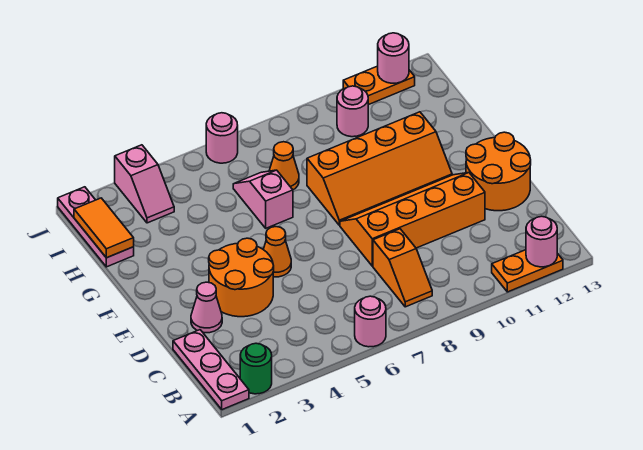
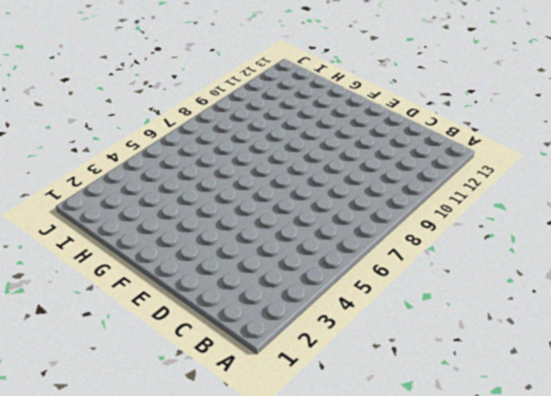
none -> pink 1x3 plate [173,330,249,410]
none -> green 1x1 round brick [240,343,272,394]
none -> pink 1x1 round brick [355,296,386,347]

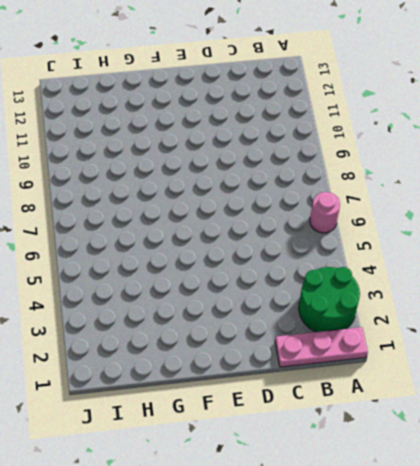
green 2x2 round brick [299,267,360,332] -> green 1x1 round brick [240,343,272,394]
none -> orange 1x2 plate [492,250,563,292]
none -> orange 1x2 slope [373,229,432,307]
none -> pink 1x1 cone [191,282,222,333]

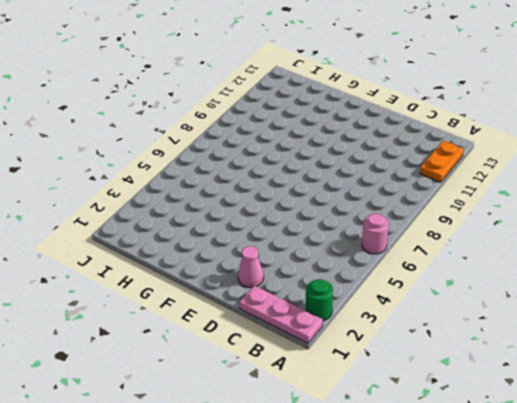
none -> orange 1x2 slope [373,229,432,307]
none -> orange 2x2 round brick [209,238,274,317]
none -> orange 2x4 slope [340,173,485,266]

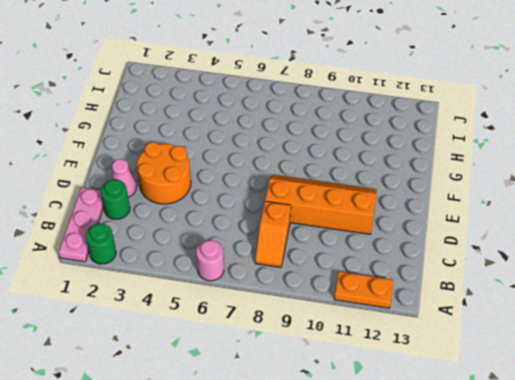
green 1x1 round brick [101,180,130,219] -> none
none -> orange 2x2 round brick [466,132,531,211]
none -> orange 1x1 cone [263,227,291,277]
none -> orange 2x4 slope [307,112,452,225]

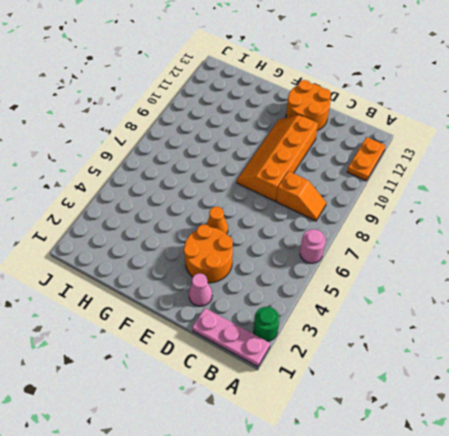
none -> orange 2x4 slope [307,112,452,225]
none -> pink 1x2 slope [233,170,293,228]
none -> pink 1x3 plate [58,187,134,267]

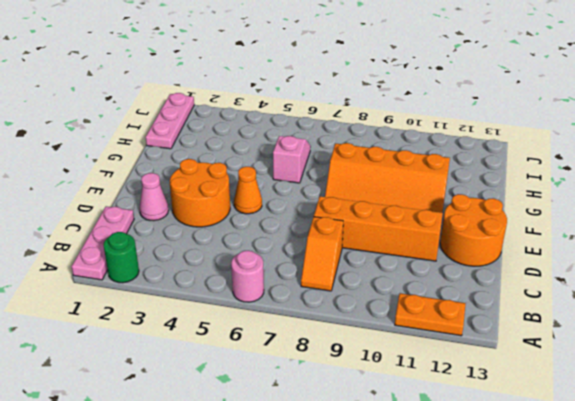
none -> orange 1x1 cone [269,142,299,190]
none -> pink 1x2 slope [115,145,174,223]
none -> pink 1x1 round brick [337,86,368,137]

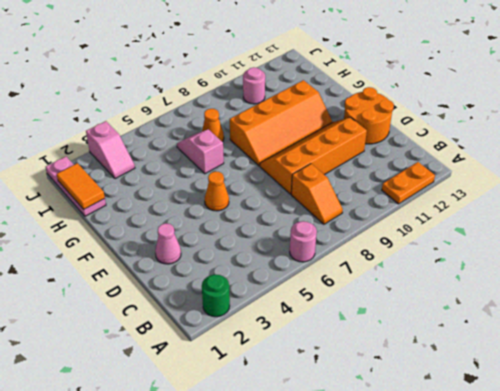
none -> pink 1x3 plate [173,330,249,410]
none -> orange 2x2 round brick [209,238,274,317]
none -> pink 1x1 round brick [206,113,238,163]

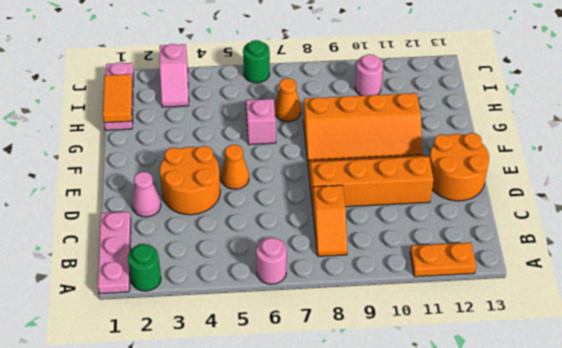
green 1x1 round brick [243,40,270,83] -> pink 1x1 round brick [206,113,238,163]
none -> orange 1x2 plate [343,66,415,105]
none -> pink 1x1 round brick [526,216,557,267]
none -> pink 1x1 round brick [378,33,409,83]

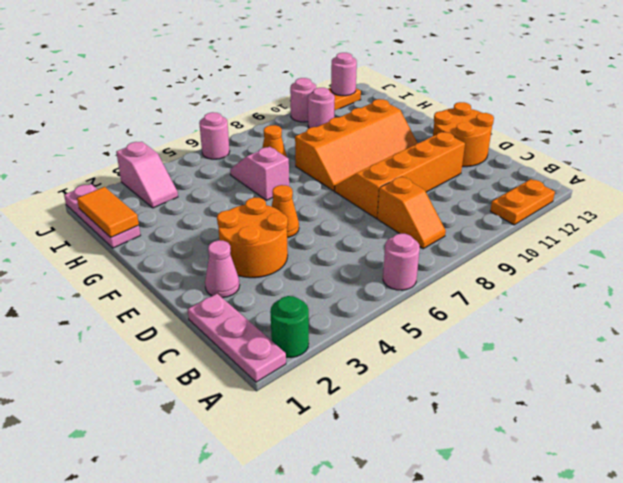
pink 1x1 round brick [290,78,316,122] -> pink 1x1 round brick moved to [526,216,557,267]

